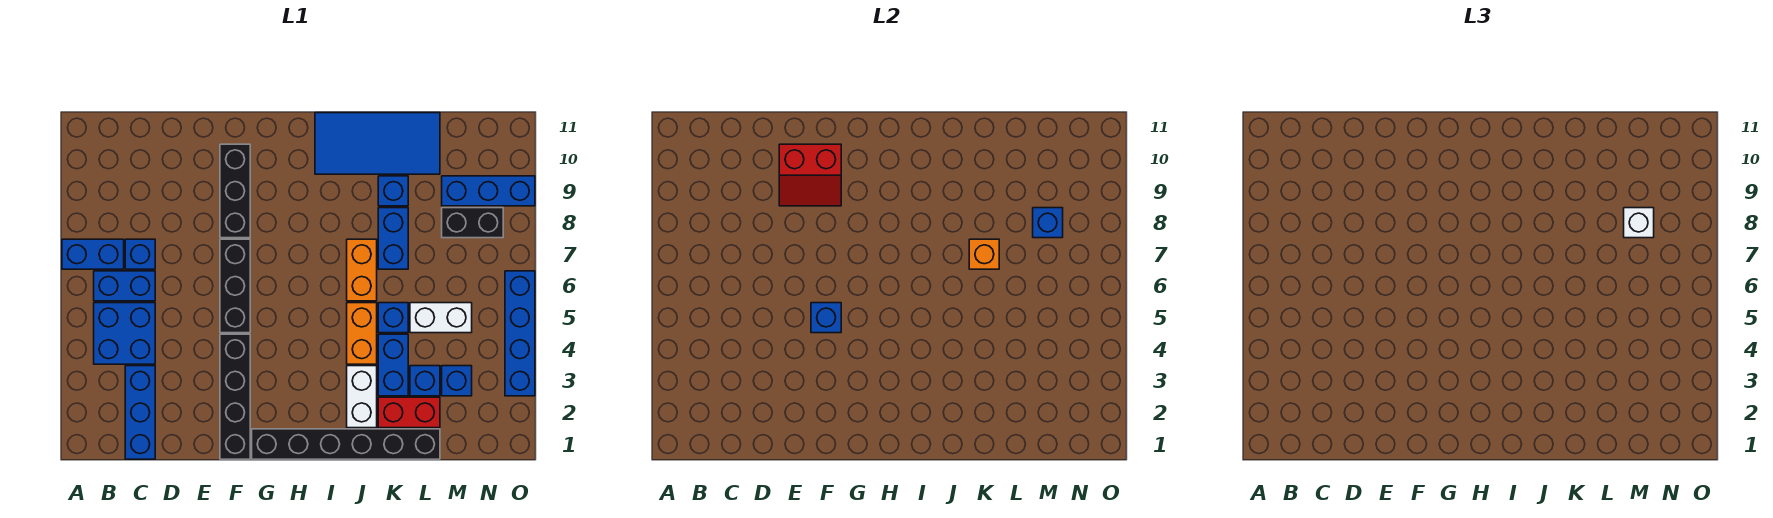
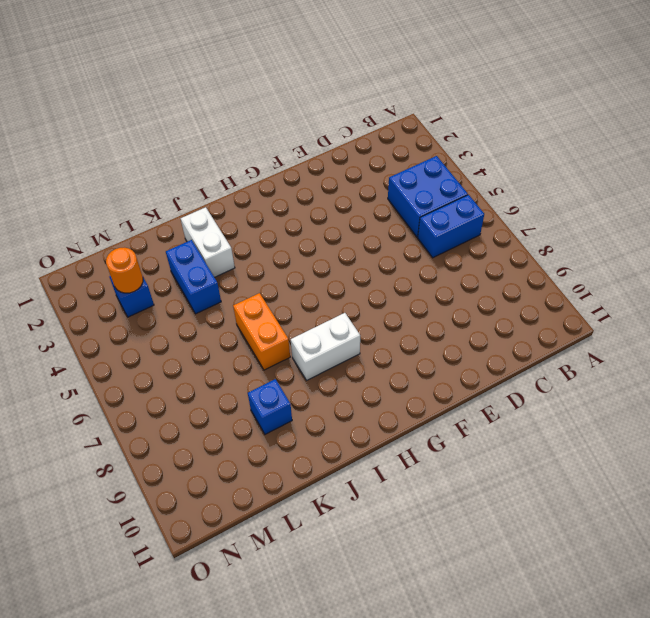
white 1x2 brick [291,313,360,380] -> white 1x2 brick moved to [410,303,472,333]
orange 1x1 round brick [106,248,143,293] -> none
none -> blue 1x2 brick [62,239,124,269]
none -> blue 1x3 brick [125,366,155,459]
none -> blue 1x1 brick [125,239,155,269]

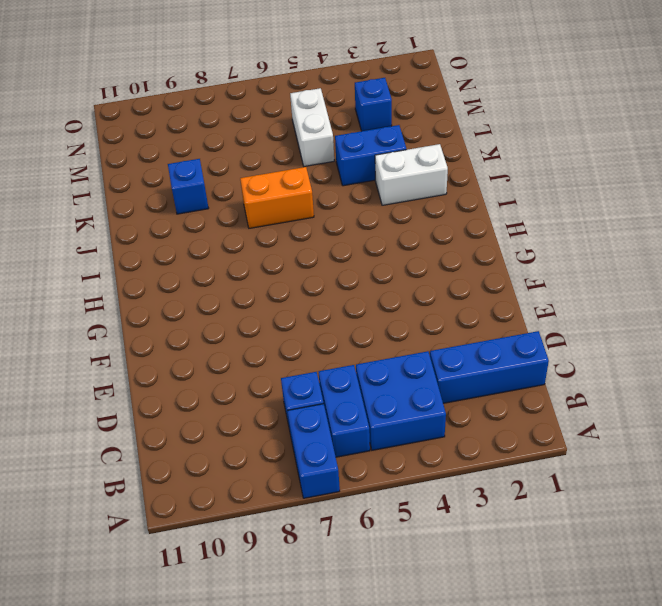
none -> black 1x4 brick [220,334,250,459]
none -> black 1x3 brick [220,239,250,333]
none -> black 1x3 brick [220,144,250,238]

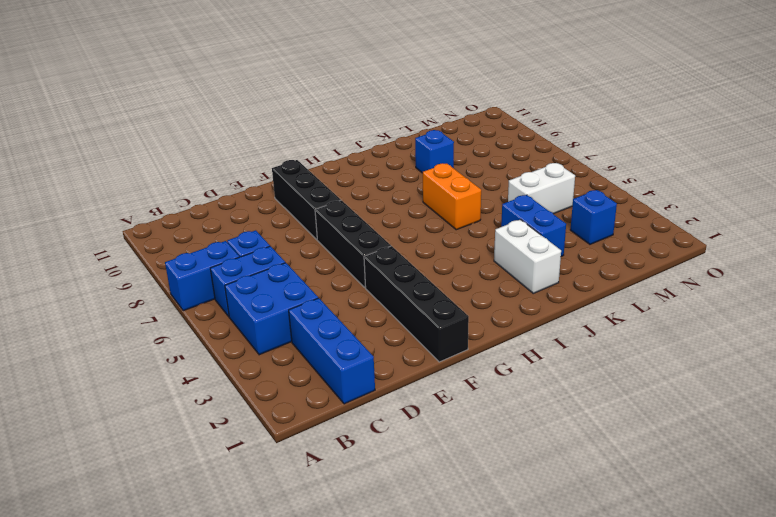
none -> black 1x6 brick [252,429,440,459]
none -> blue 2x4 tile [315,113,440,174]
none -> orange 1x2 brick [347,303,377,364]

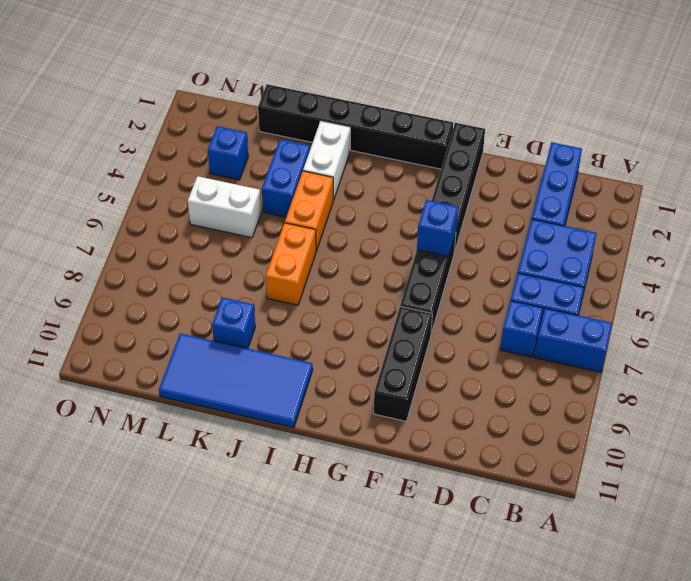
none -> red 1x2 brick [378,397,440,428]
none -> blue 1x1 brick [378,303,408,333]
none -> blue 1x2 brick [378,208,408,269]

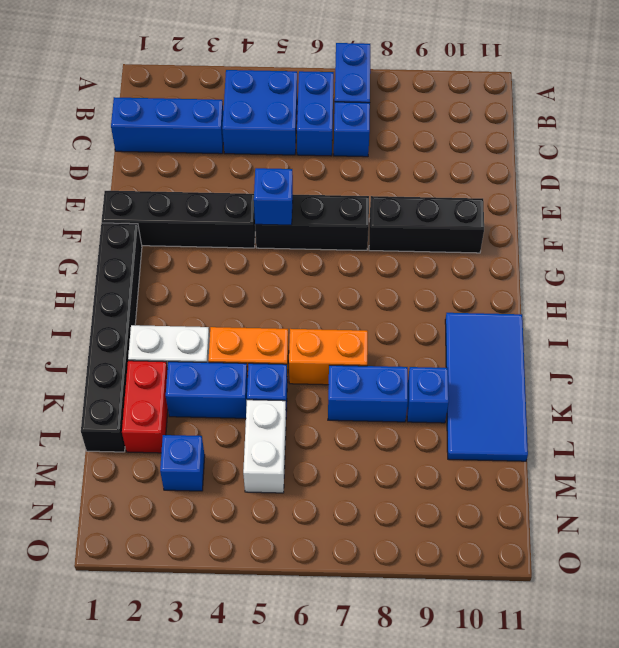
none -> blue 1x1 brick [410,366,440,396]
none -> black 1x2 brick [442,208,503,238]
none -> blue 1x3 brick [442,176,535,206]

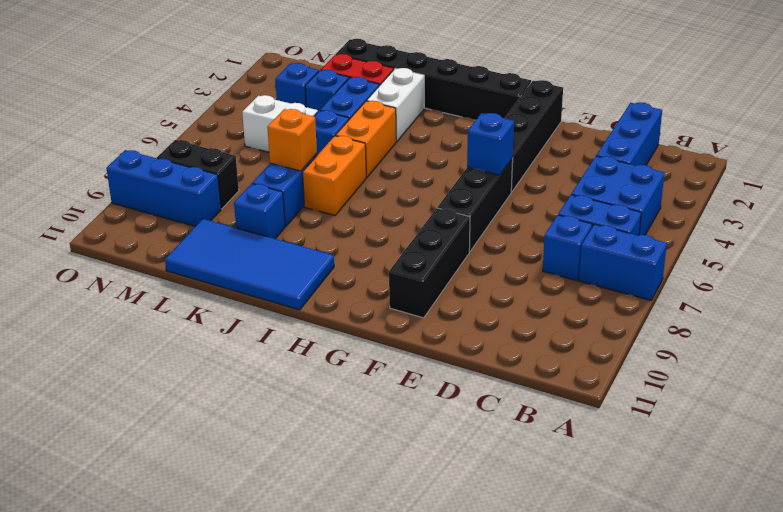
none -> blue 1x4 brick [505,271,535,396]
none -> red 2x2 slope [779,144,841,206]
none -> blue 1x1 brick [1033,208,1063,238]

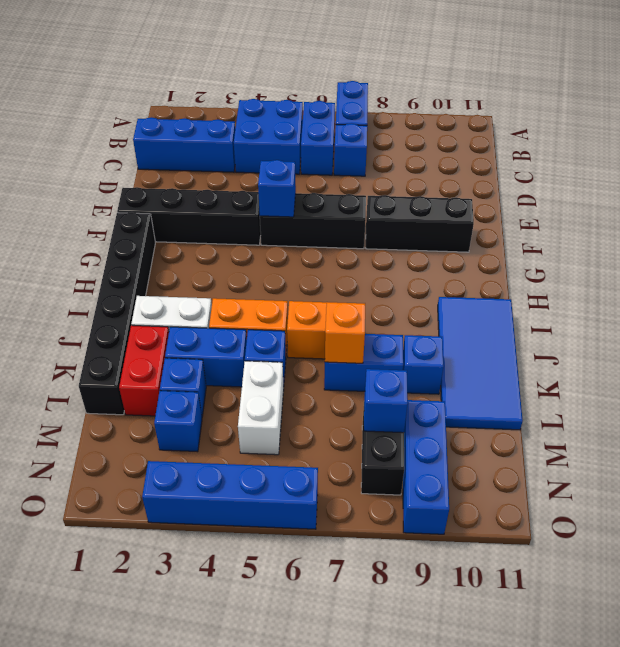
none -> red 2x2 slope [779,144,841,206]
none -> white 1x1 brick [1624,208,1654,238]

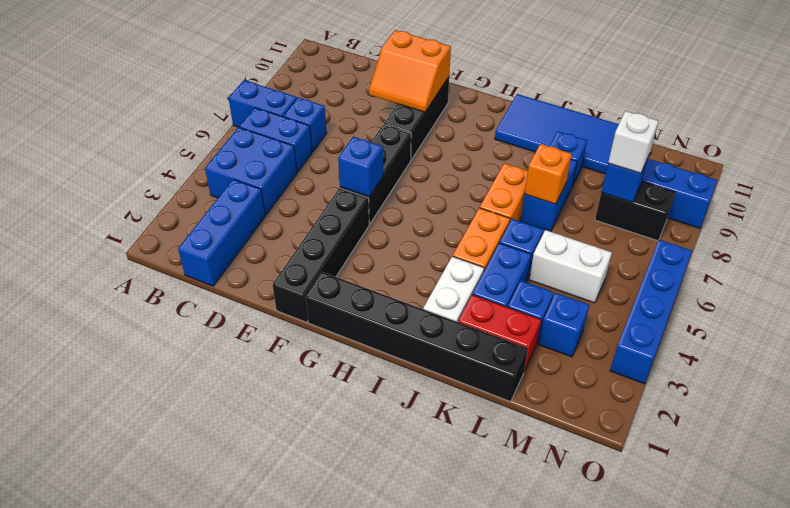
orange 2x2 slope [369,30,451,112] -> red 2x2 slope [779,144,841,206]

